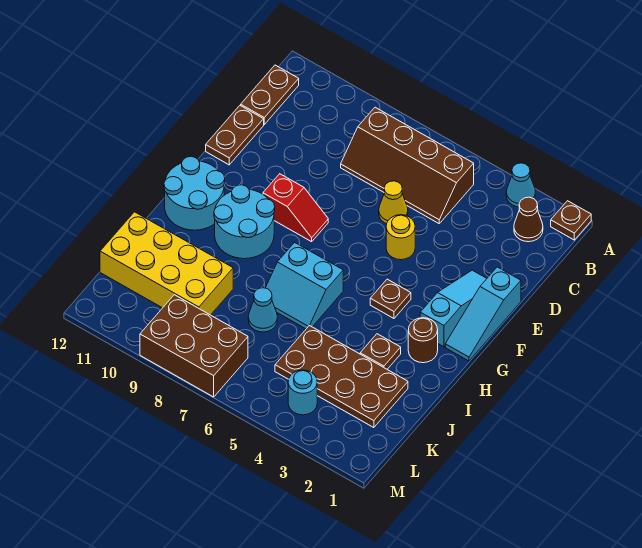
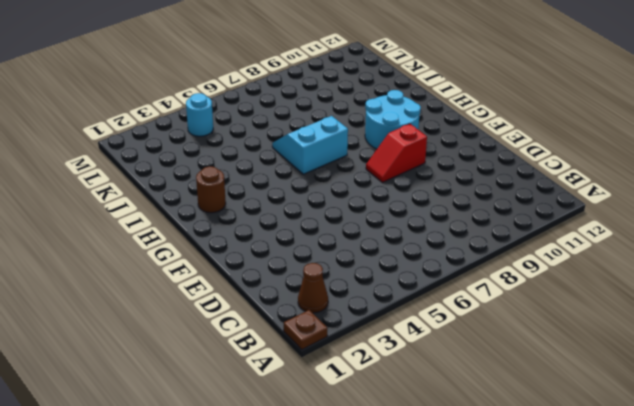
none -> cyan 1x1 cone [506,163,535,207]
none -> brown 2x4 slope [341,107,474,223]
none -> brown 1x2 plate [241,65,299,124]

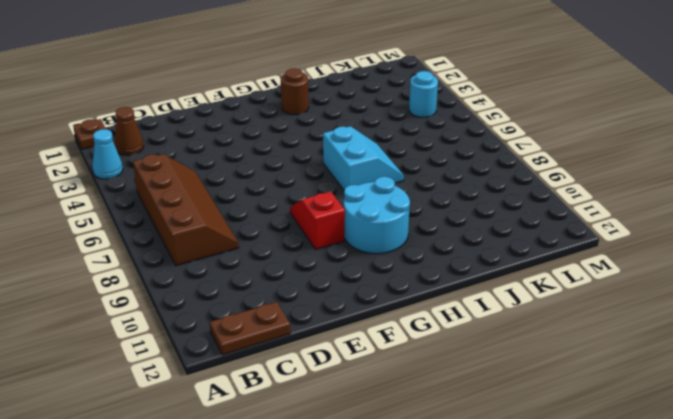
none -> yellow 1x1 cone [379,181,408,224]
none -> brown 1x2 plate [206,105,264,165]
none -> cyan 1x3 slope [445,267,521,361]

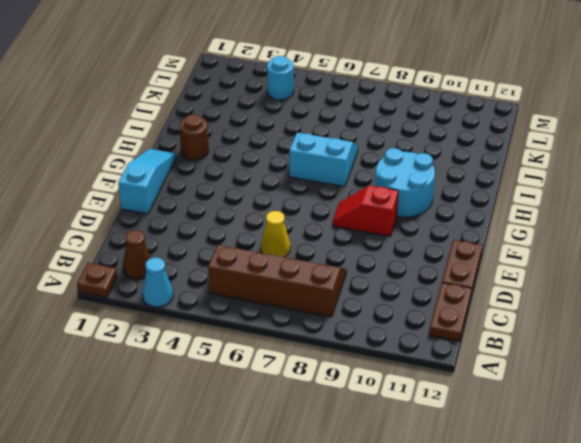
none -> cyan 1x3 slope [420,270,487,347]
none -> yellow 1x1 round brick [386,215,415,260]
none -> brown 1x1 plate [370,279,411,318]

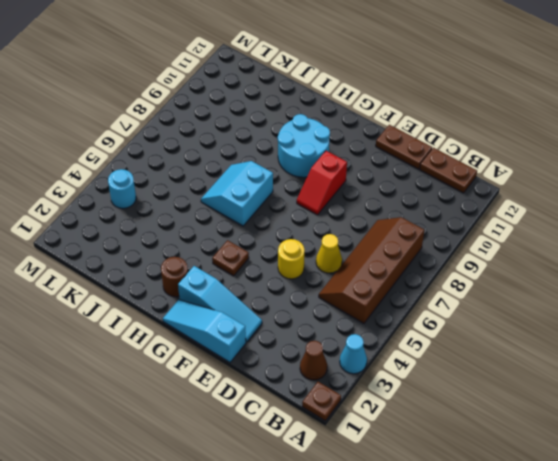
none -> cyan 2x2 round brick [164,156,225,230]
none -> brown 1x1 plate [360,334,401,369]
none -> brown 2x4 plate [275,325,408,428]

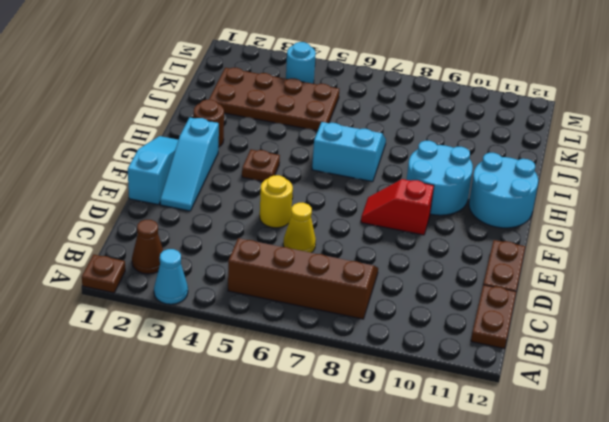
none -> brown 1x1 plate [360,334,401,369]
none -> cyan 1x1 cone [248,288,277,332]
none -> yellow 2x4 brick [100,212,233,315]

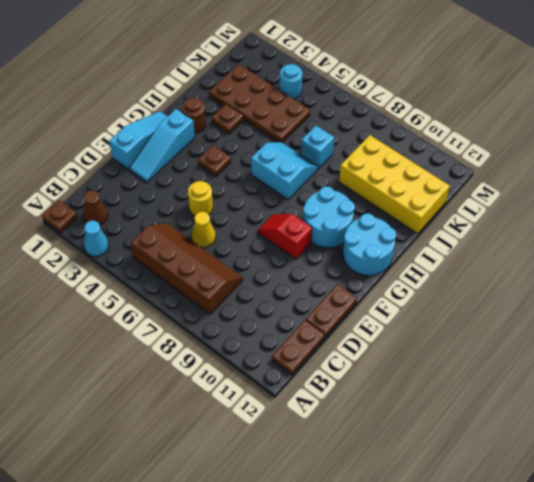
cyan 1x1 brick [301,126,334,169] -> cyan 1x1 cone [248,288,277,332]
none -> brown 2x3 brick [140,295,248,397]

